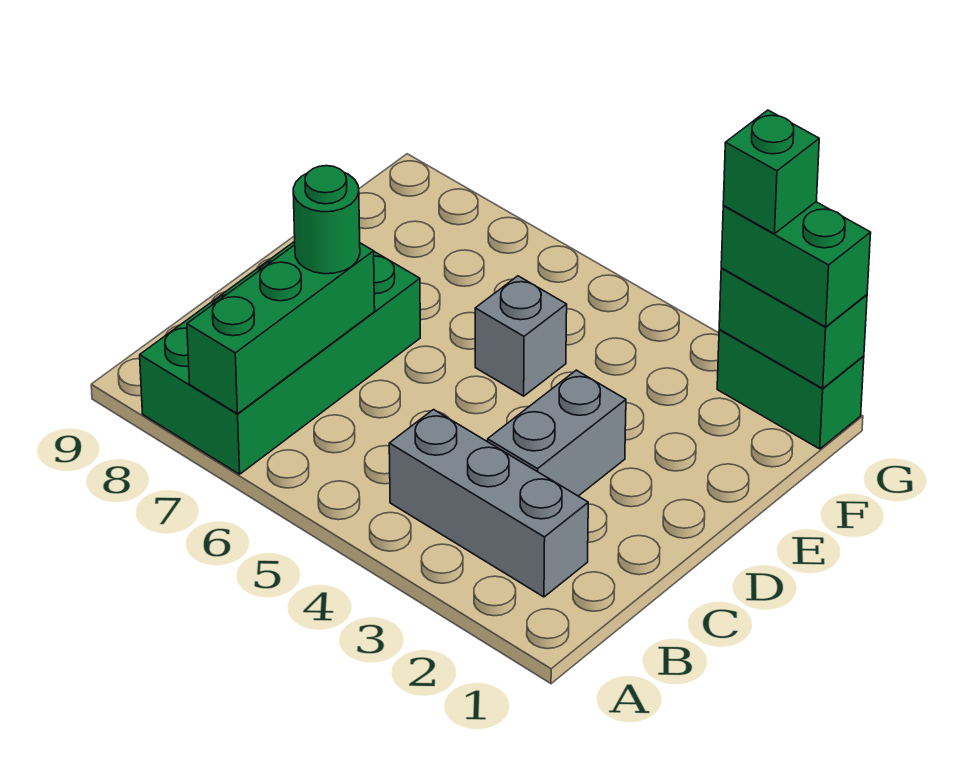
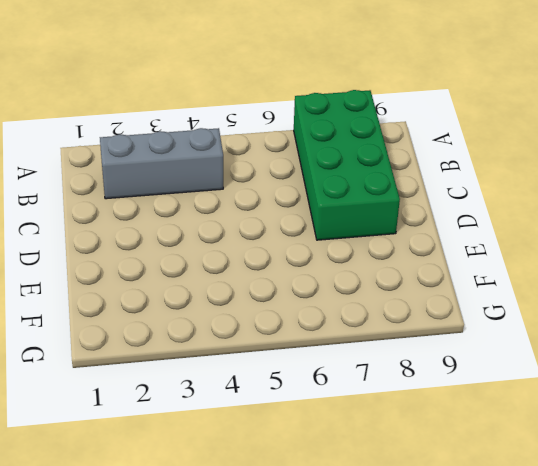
none -> grey 1x2 brick [488,370,626,496]
none -> grey 1x1 brick [475,276,567,396]

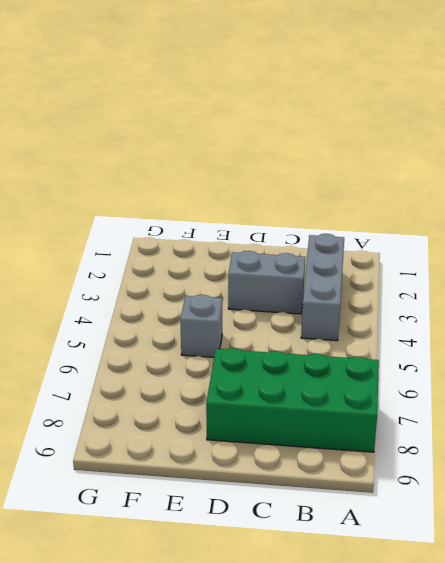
none -> green 1x2 brick [717,330,864,449]
none -> green 1x3 brick [187,243,375,414]

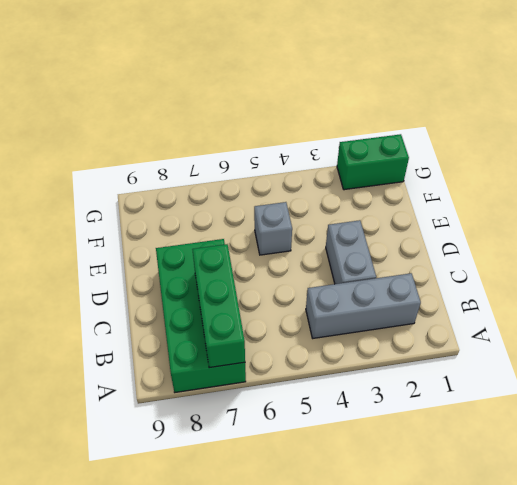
none -> green 1x2 brick [719,268,867,388]
none -> green 1x1 round brick [293,166,360,274]

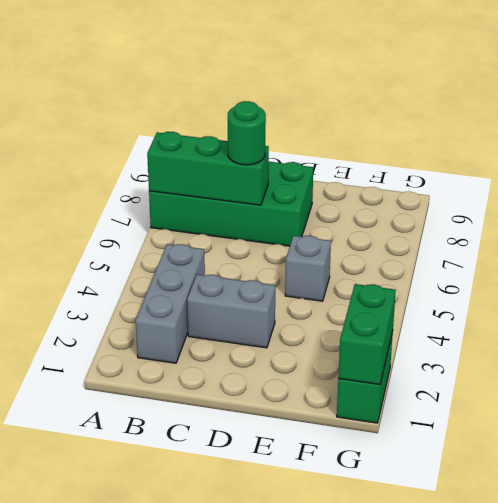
none -> green 1x2 brick [721,202,871,327]
none -> green 1x1 brick [723,110,819,234]

